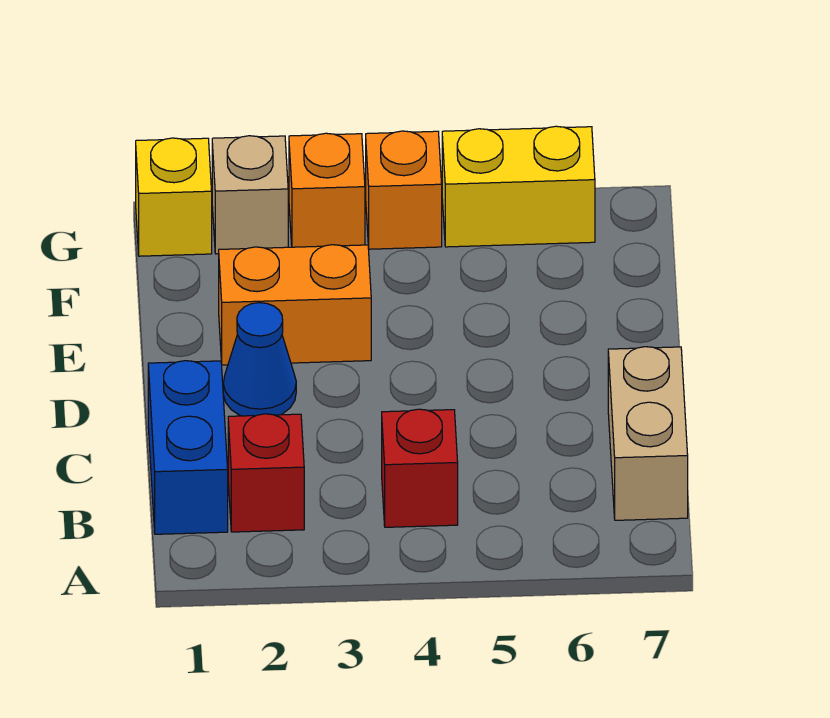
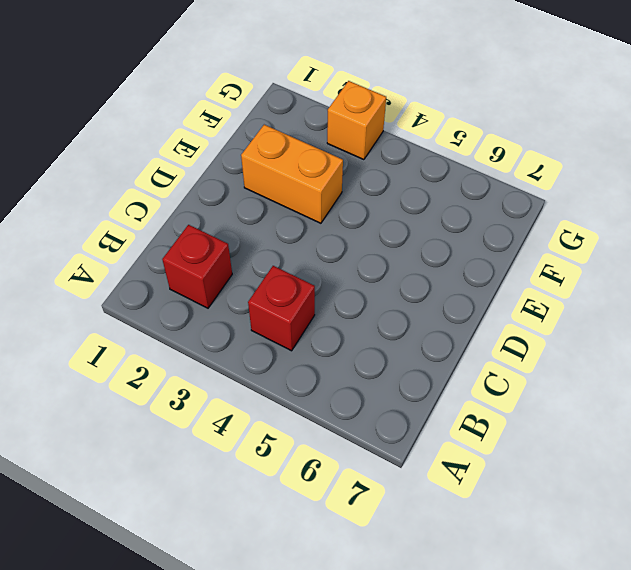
none -> blue 1x2 brick [148,361,228,534]
none -> tan 1x2 brick [608,347,688,520]

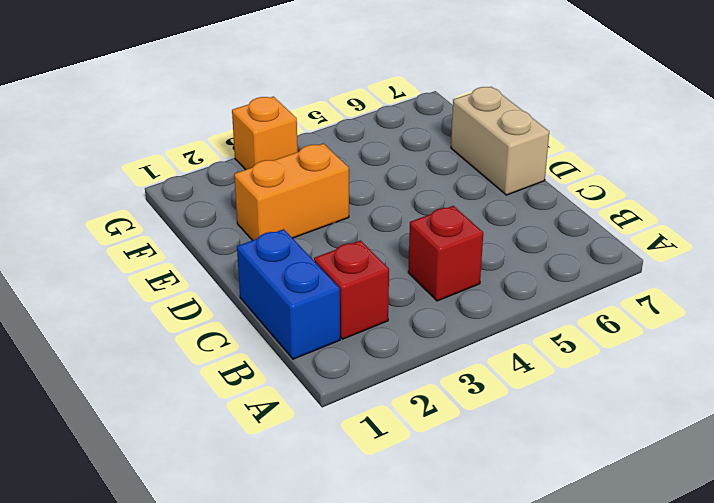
tan 1x2 brick [451,87,549,195] -> tan 1x2 brick moved to [608,347,688,520]
none -> blue 1x1 cone [223,303,296,416]
none -> yellow 1x1 brick [136,138,212,256]

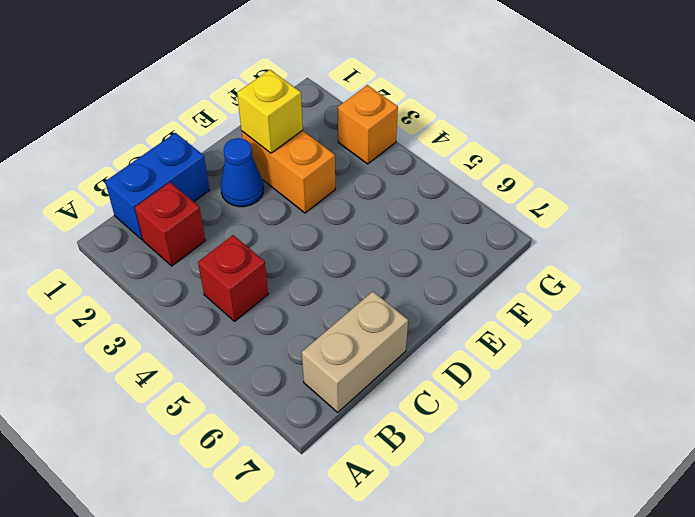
yellow 1x1 brick [237,70,303,153] -> yellow 1x1 brick moved to [136,138,212,256]
none -> tan 1x1 brick [212,136,288,254]
none -> orange 1x1 brick [366,131,442,249]

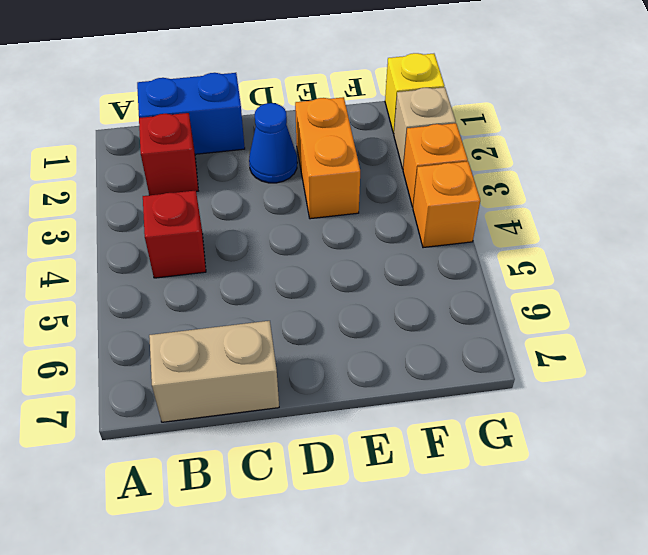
none -> yellow 1x2 brick [442,126,595,247]

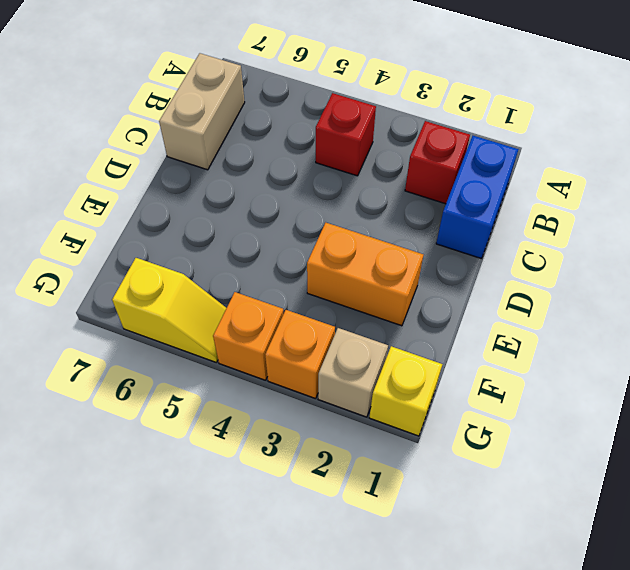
yellow 1x2 slope [112,258,226,363] -> yellow 1x2 brick [442,126,595,247]
none -> blue 1x1 cone [223,303,296,416]

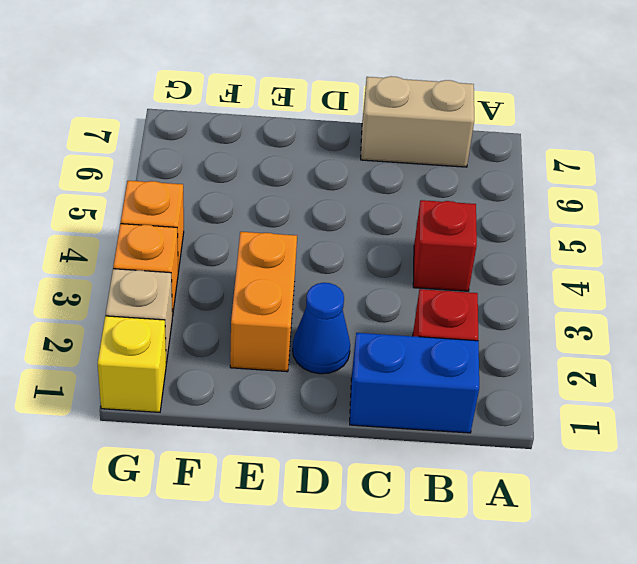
none -> yellow 1x2 brick [442,126,595,247]

